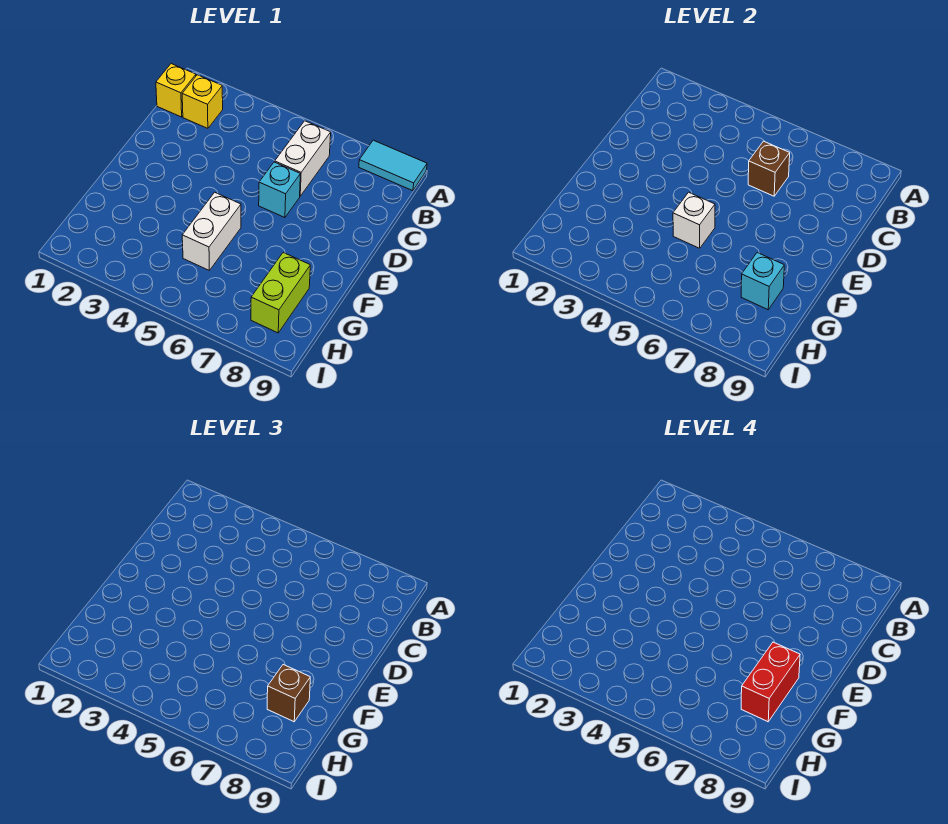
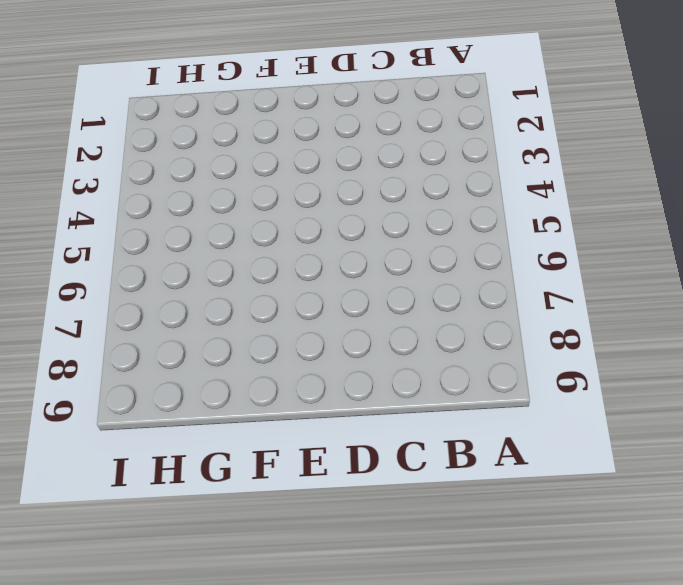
none -> cyan 1x2 tile [359,140,427,191]
none -> yellow 1x1 brick [156,64,196,117]
none -> yellow 1x1 brick [182,75,223,128]

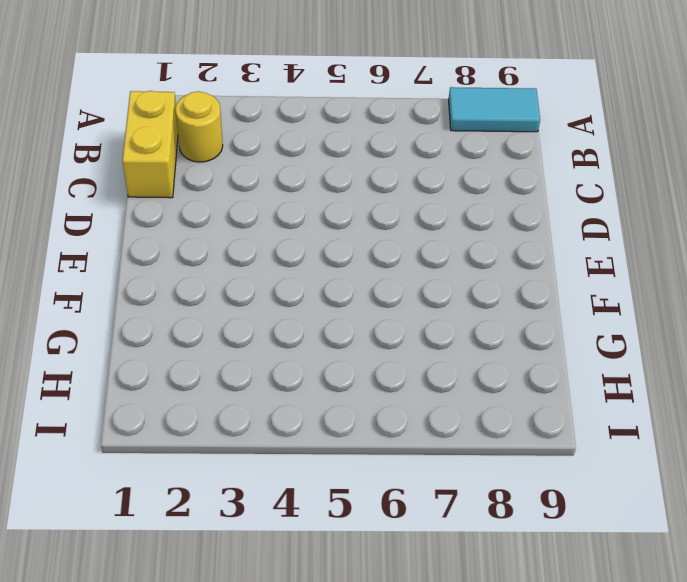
yellow 1x2 brick [122,91,178,198] -> yellow 1x1 brick [156,64,196,117]
yellow 1x1 round brick [175,91,223,162] -> yellow 1x1 brick [182,75,223,128]
none -> white 1x2 brick [275,121,331,196]
none -> cyan 1x1 brick [259,162,300,218]
none -> white 1x2 brick [182,192,241,270]

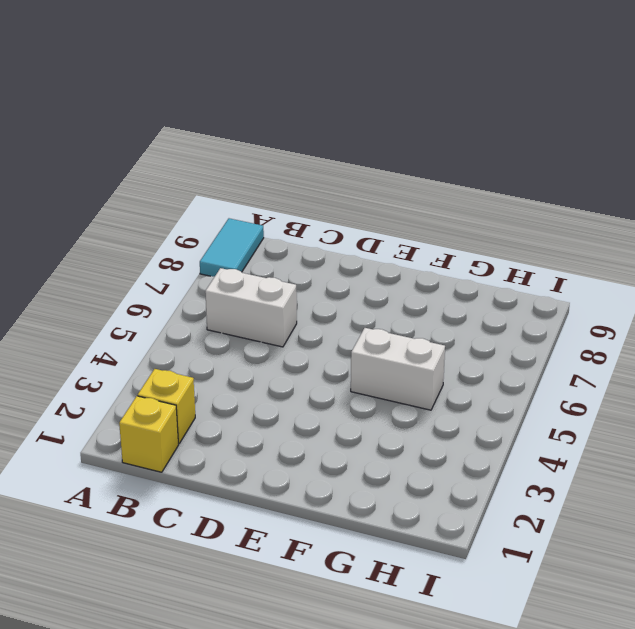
none -> cyan 1x1 brick [259,162,300,218]
none -> lime 1x2 brick [251,253,310,333]
none -> brown 1x1 brick [748,141,790,196]

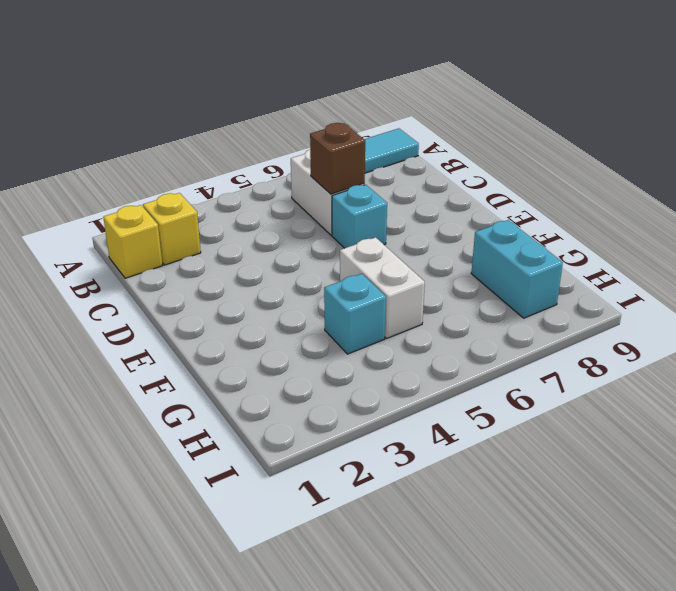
cyan 1x1 brick [324,274,386,354] -> cyan 1x1 brick moved to [741,253,784,310]
cyan 1x2 brick [471,220,563,318] -> lime 1x2 brick [251,253,310,333]
none -> white 1x1 brick [673,192,715,248]
none -> brown 1x1 brick [267,665,310,722]
none -> red 1x2 brick [741,642,800,722]

